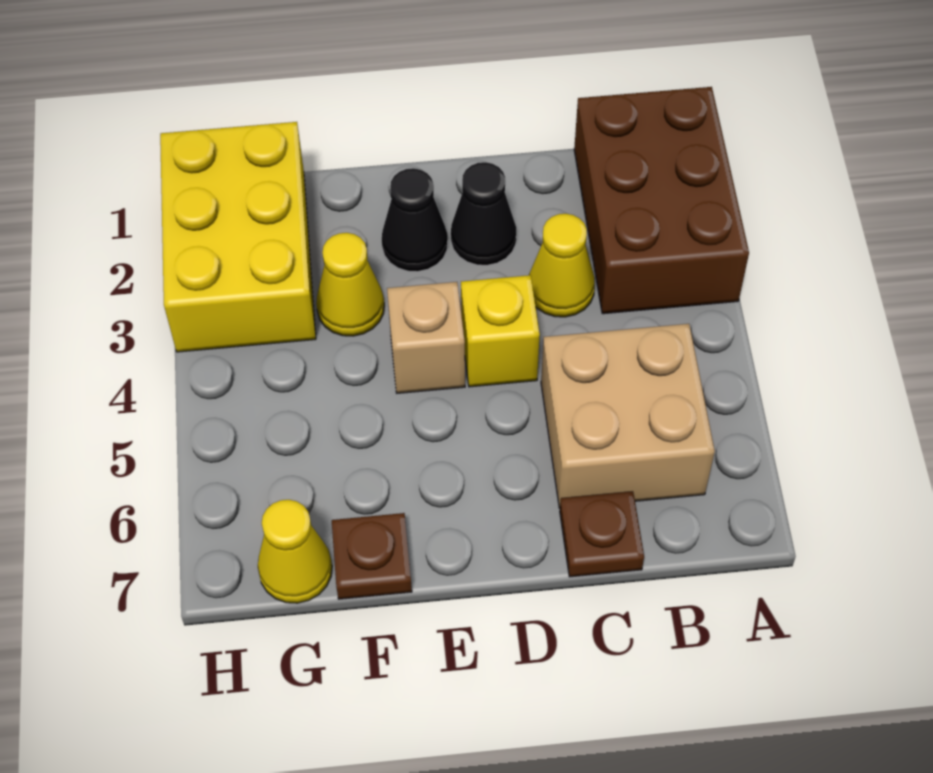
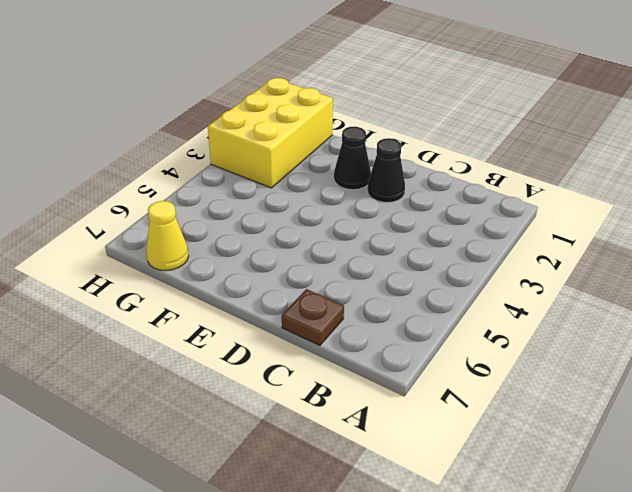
none -> brown 2x3 brick [574,87,749,314]
none -> tan 2x2 brick [541,324,715,508]
none -> yellow 1x1 cone [529,214,595,317]

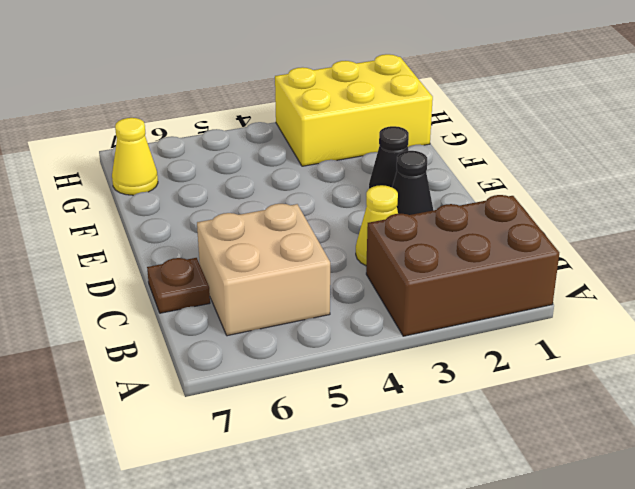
none -> yellow 1x1 brick [461,275,540,387]
none -> tan 1x1 brick [387,282,465,393]
none -> yellow 1x1 cone [316,233,384,336]

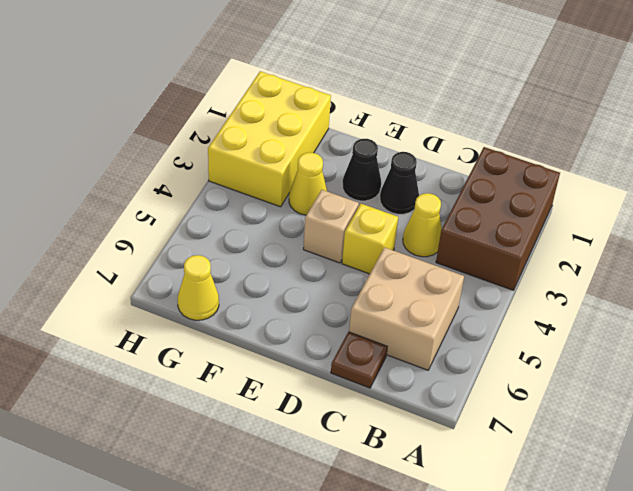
none -> brown 1x1 plate [332,513,412,599]

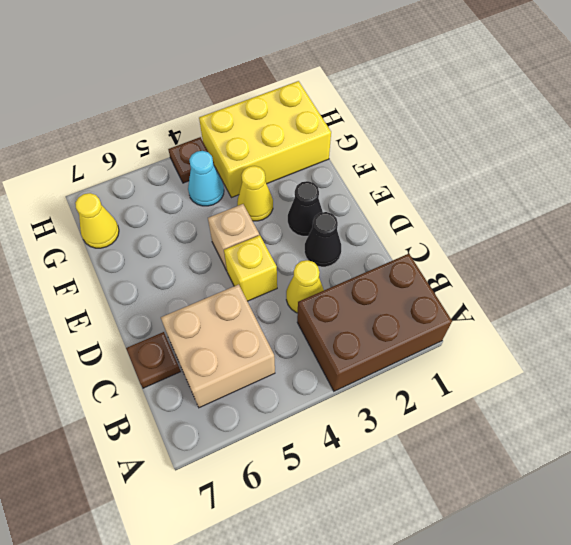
cyan 1x1 cone [188,151,224,206] -> none
brown 1x1 plate [168,137,214,183] -> brown 1x1 plate moved to [332,513,412,599]

